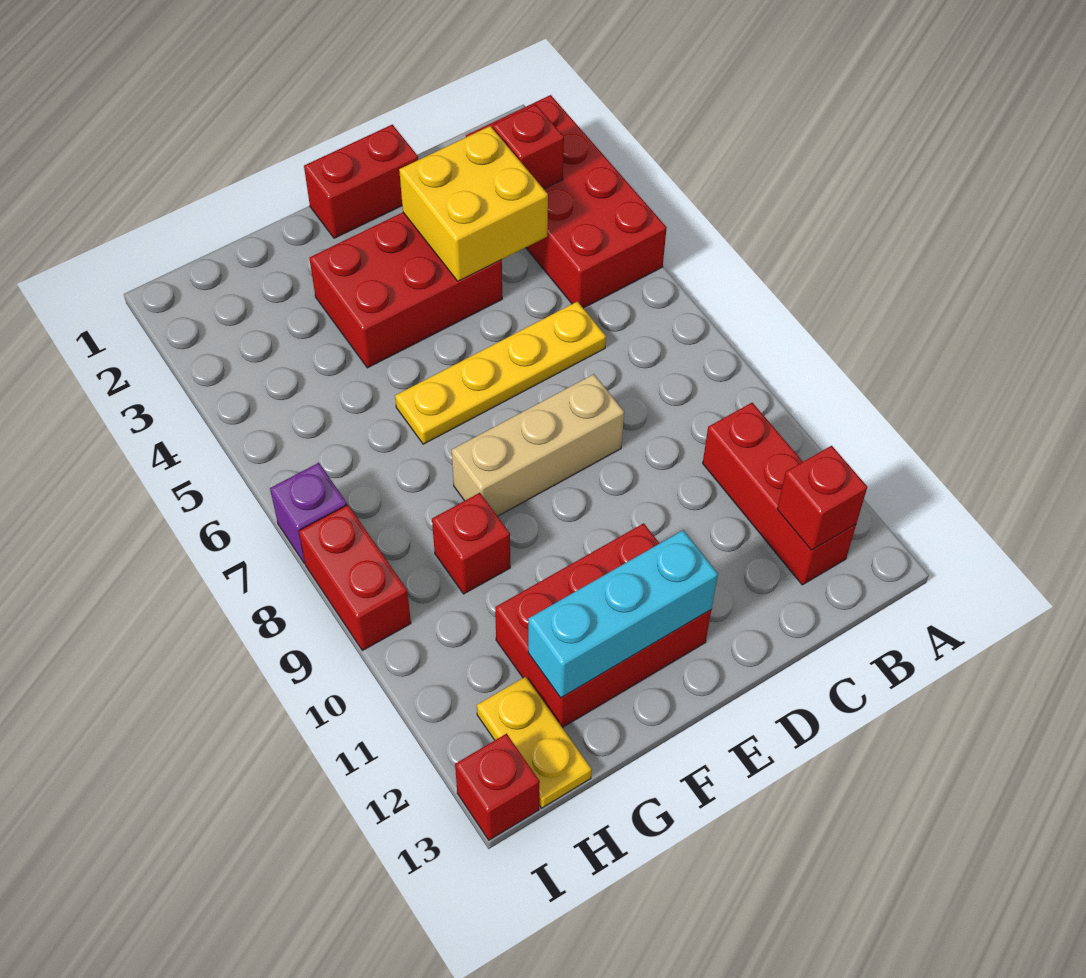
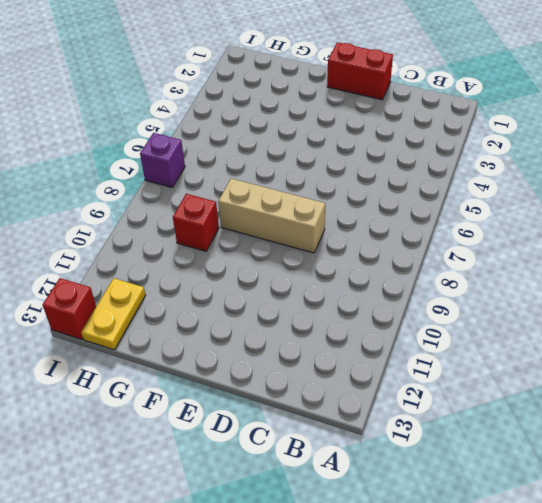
none -> red 2x4 brick [466,95,667,308]
none -> red 1x3 brick [703,403,856,585]
none -> yellow 1x4 plate [395,302,606,444]

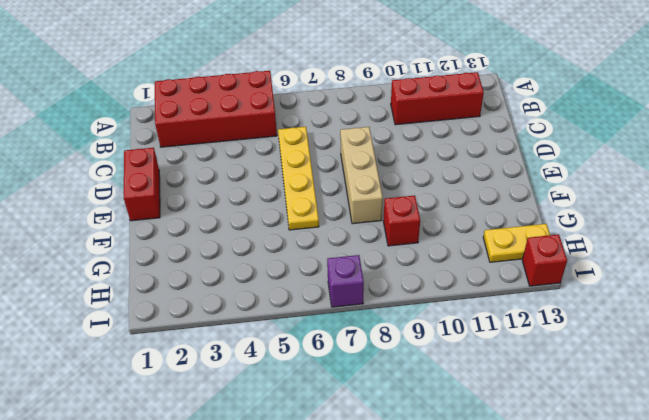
none -> red 2x3 brick [309,212,502,368]
none -> red 2x3 brick [495,523,711,728]
none -> red 1x2 brick [299,505,411,651]

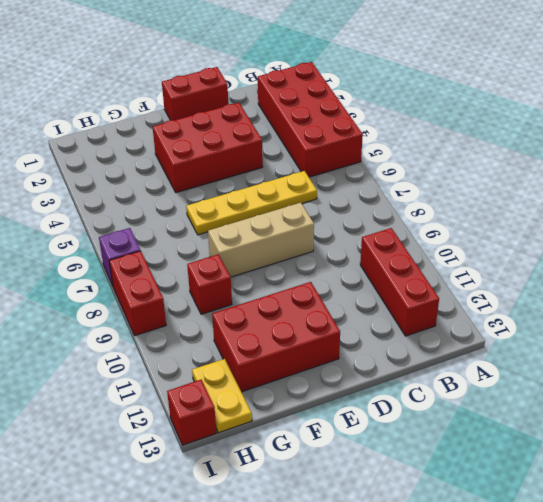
none -> red 1x1 brick [493,104,564,189]
none -> red 1x1 brick [777,446,867,550]
none -> yellow 2x2 brick [399,126,548,281]

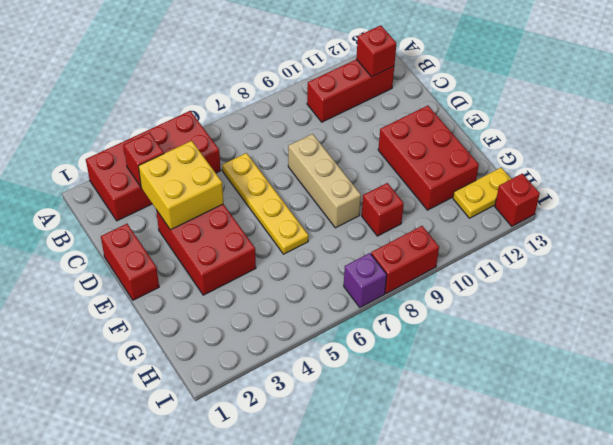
none -> cyan 1x3 brick [528,530,718,698]

